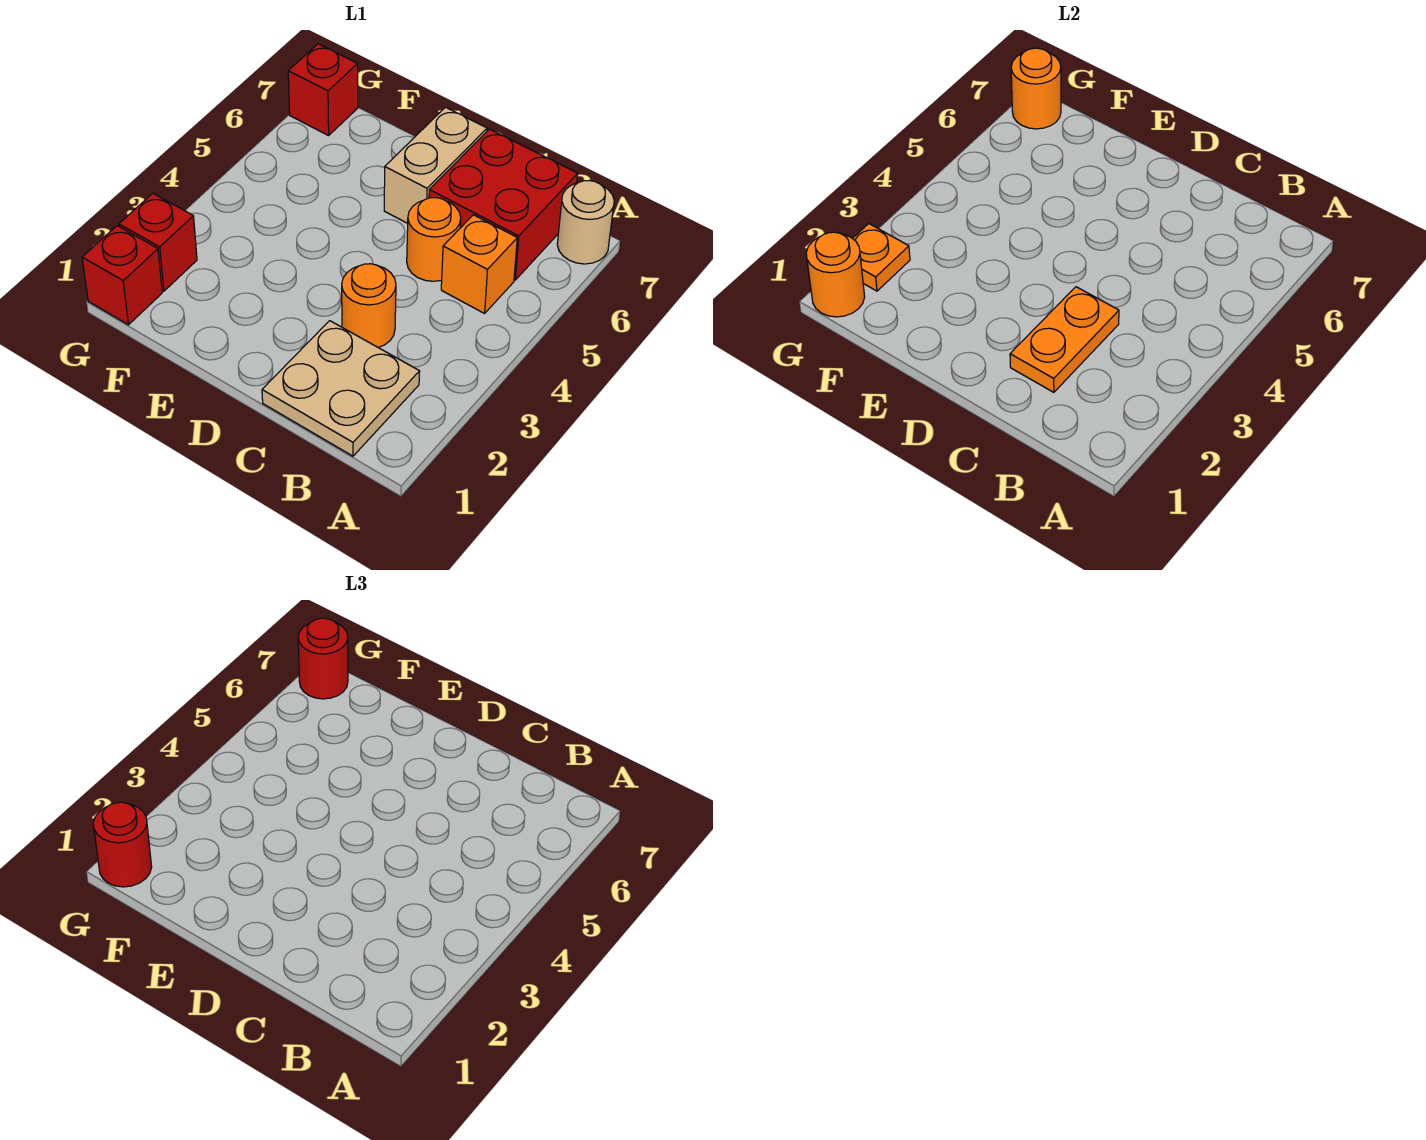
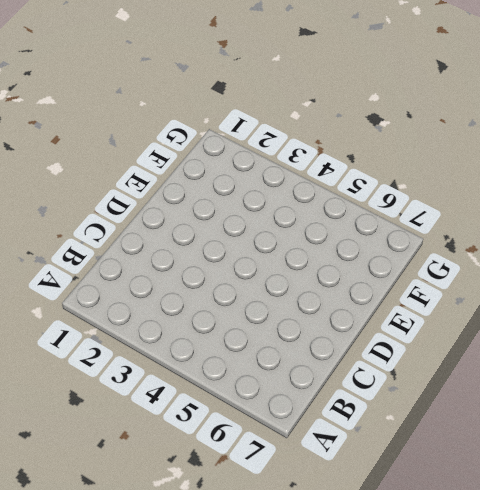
none -> tan 1x1 round brick [557,181,614,264]
none -> tan 2x2 plate [262,321,420,456]
none -> orange 1x1 brick [441,215,517,313]

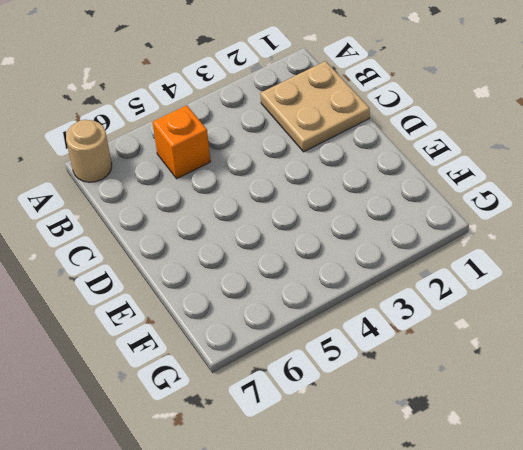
none -> red 2x2 brick [429,129,578,280]
none -> orange 1x1 round brick [342,264,396,348]
none -> orange 1x1 round brick [407,198,461,281]

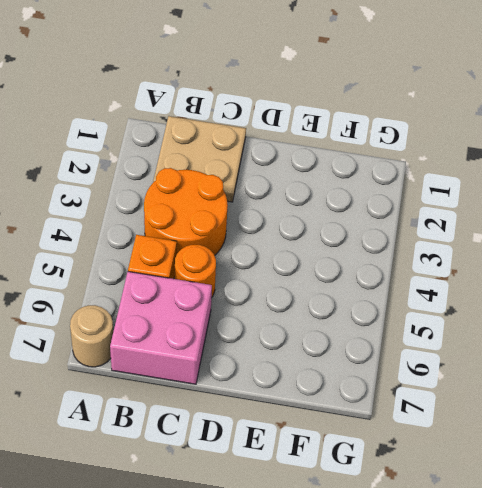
orange 2x2 round brick [144,168,228,255] -> orange 1x1 round brick [342,264,396,348]
pink 2x2 brick [110,272,212,384] -> red 2x2 brick [429,129,578,280]
none -> tan 1x2 brick [384,107,487,223]
none -> red 1x1 brick [82,226,162,325]
none -> red 1x1 brick [119,193,197,291]

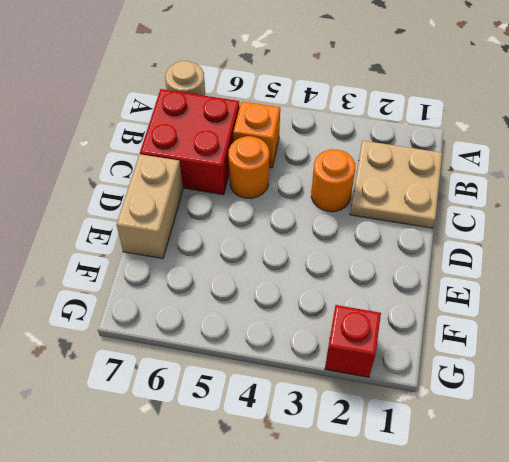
tan 1x2 brick [116,154,183,259] -> tan 1x2 brick turned to [384,107,487,223]
none -> red 1x1 brick [82,226,162,325]
none -> red 1x1 brick [288,44,358,136]
none -> orange 1x2 plate [1010,287,1119,392]

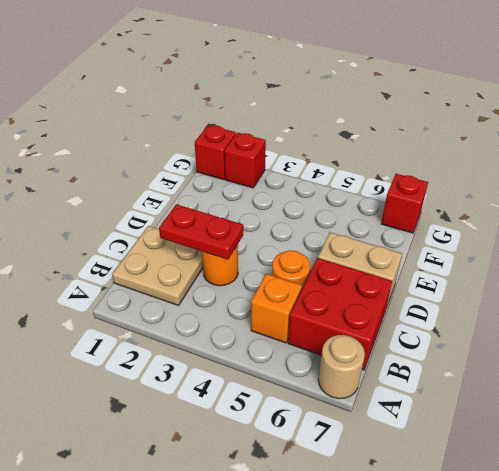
red 1x2 plate [159,204,243,259] -> orange 1x2 plate [1010,287,1119,392]
none -> orange 1x1 round brick [806,232,865,317]
none -> orange 1x1 plate [852,224,910,291]
none -> orange 1x1 round brick [1011,48,1061,129]

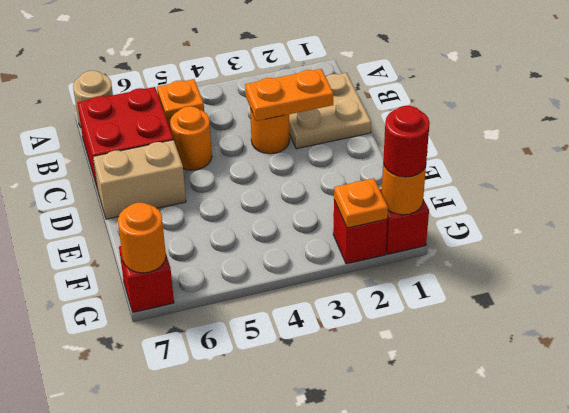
none -> red 1x1 round brick [298,618,348,699]

